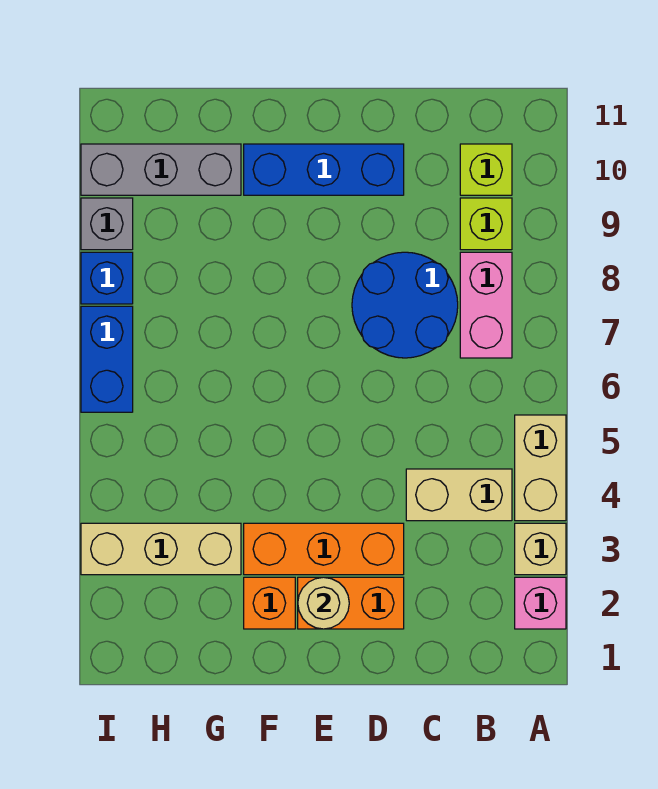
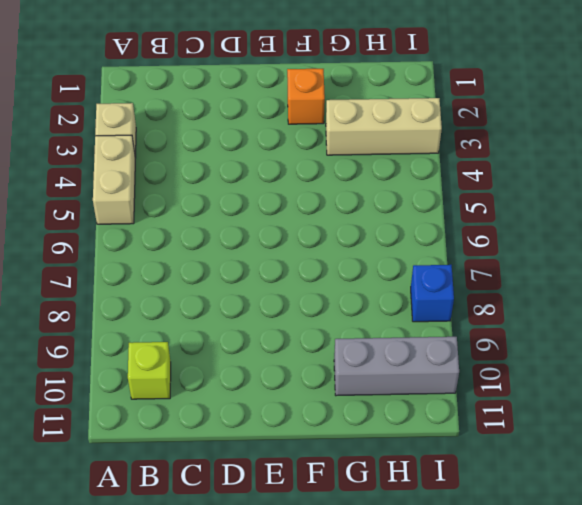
none -> pink 1x1 brick [515,577,566,629]
none -> tan 1x2 brick [406,469,512,521]
none -> pink 1x2 brick [460,252,512,358]

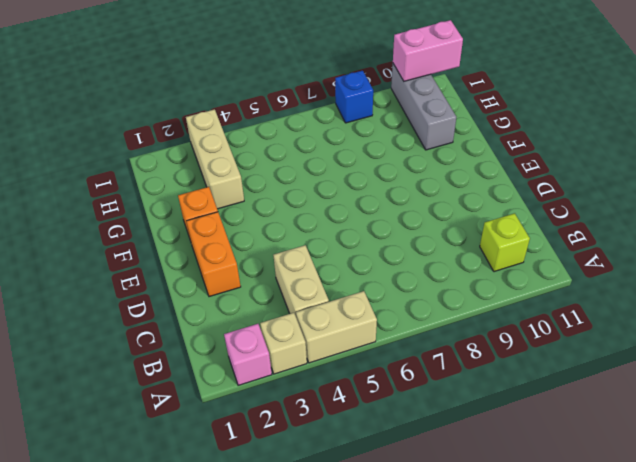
pink 1x2 brick [393,20,463,81] -> pink 1x2 brick moved to [460,252,512,358]
none -> lime 1x1 brick [460,198,512,250]
none -> blue 2x2 round brick [352,252,458,358]
none -> orange 1x3 brick [244,523,404,575]

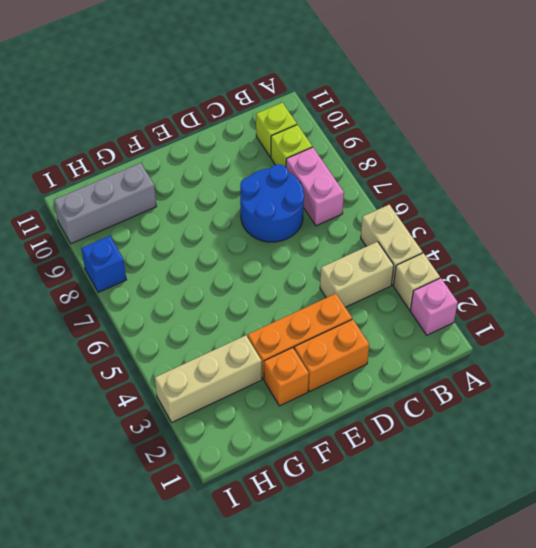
none -> blue 1x3 brick [244,144,404,195]
none -> blue 1x2 brick [81,306,133,412]
none -> grey 1x1 brick [81,198,133,250]

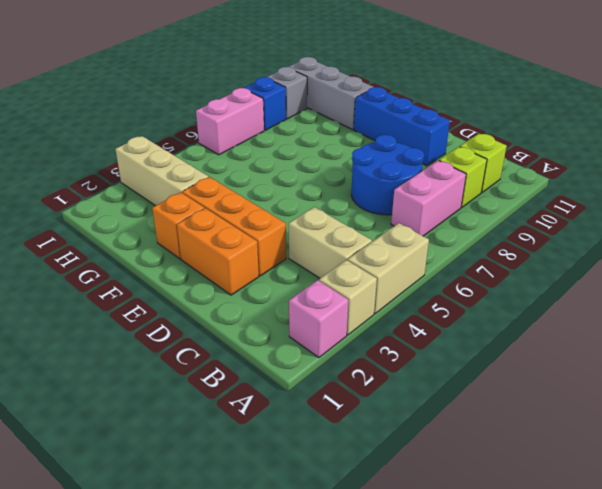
pink 1x2 brick [196,88,264,155] -> blue 1x2 brick [81,306,133,412]
none -> tan 1x1 round brick [298,577,349,629]

